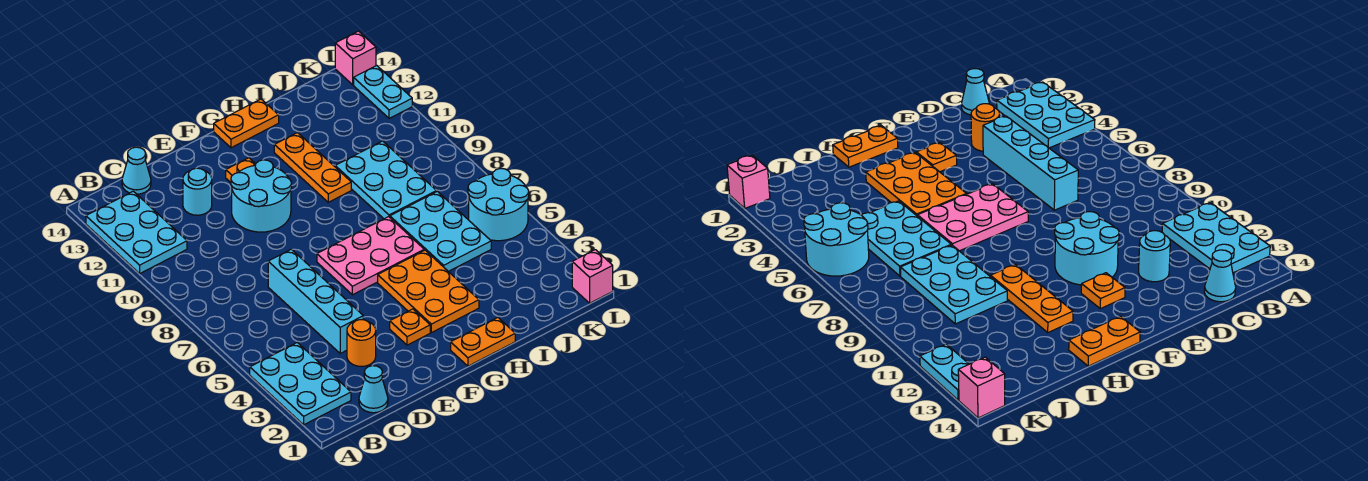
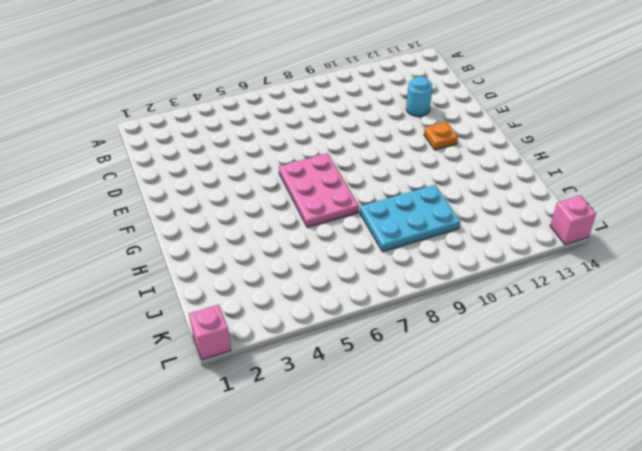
none -> cyan 2x3 plate [250,343,351,425]
none -> cyan 2x3 plate [86,191,187,273]
none -> cyan 1x1 cone [359,366,388,413]

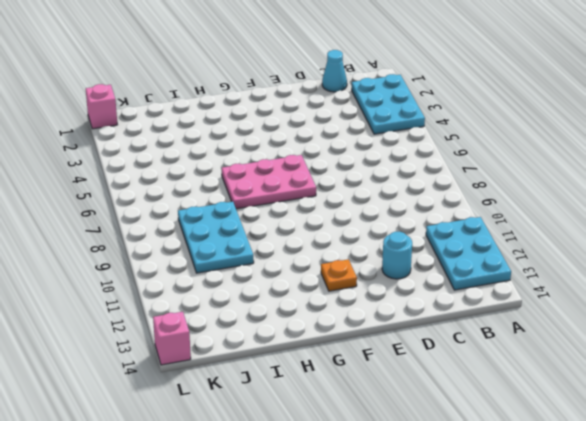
none -> cyan 1x1 cone [122,147,151,194]
none -> orange 1x1 round brick [347,320,376,366]
none -> cyan 1x4 brick [268,249,363,353]

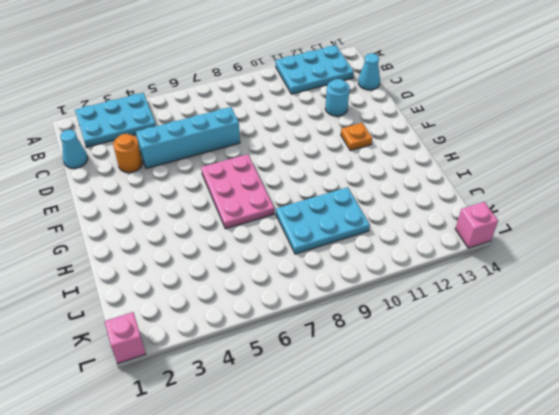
none -> cyan 2x2 round brick [231,160,292,232]
none -> orange 1x1 plate [390,309,430,345]
none -> orange 1x2 plate [451,318,515,366]

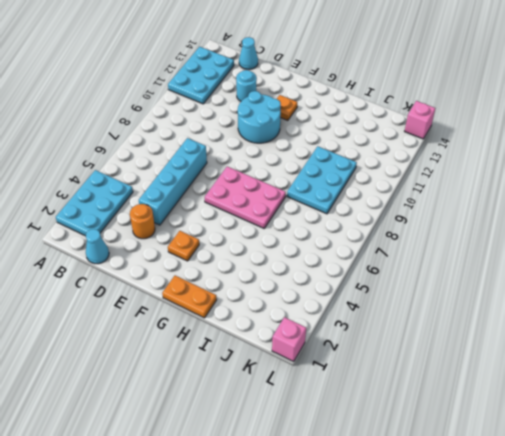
none -> orange 2x3 plate [378,250,479,333]
none -> orange 1x2 plate [214,99,279,148]
none -> orange 1x3 plate [274,133,351,202]

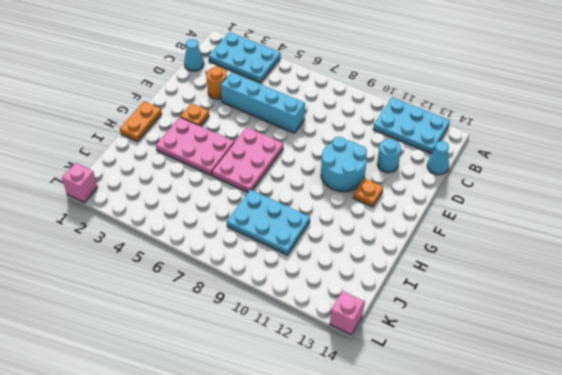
pink 2x3 plate [156,117,234,176] -> orange 2x3 plate [378,250,479,333]
none -> orange 1x2 plate [214,99,279,148]
none -> orange 1x3 plate [274,133,351,202]
none -> cyan 2x3 plate [390,191,491,272]

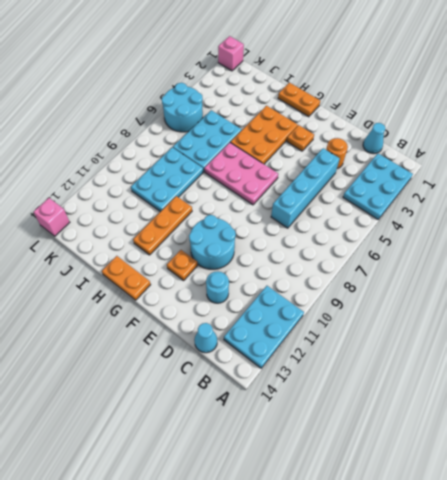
none -> cyan 1x2 plate [354,66,412,118]

